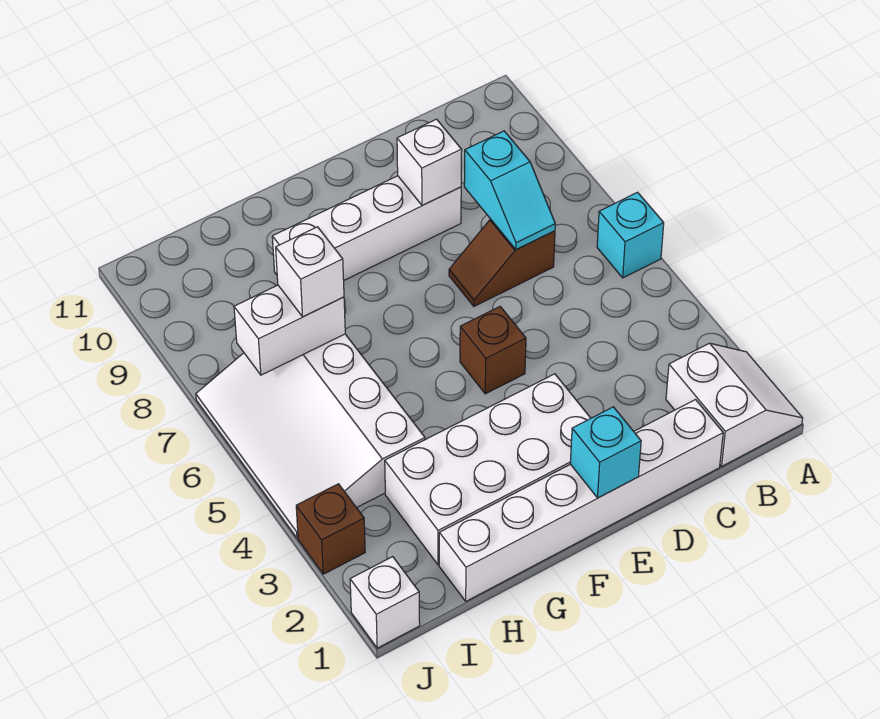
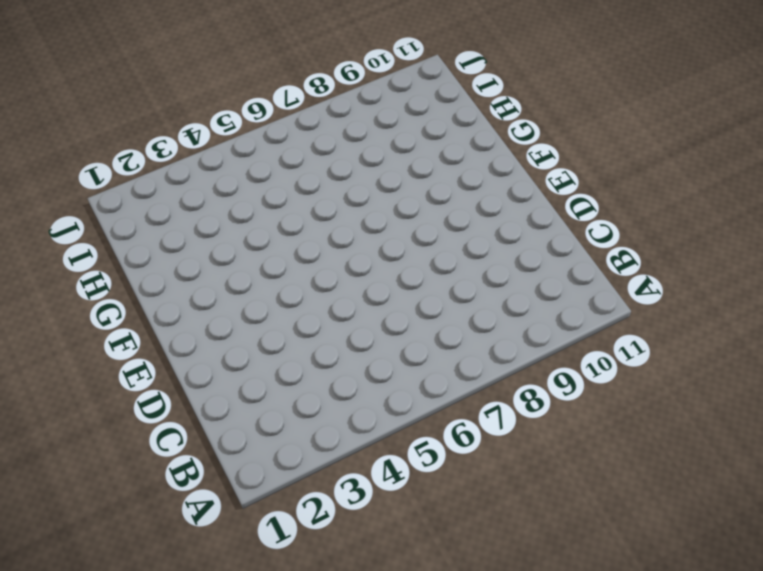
none -> white 2x2 slope [666,343,803,466]
none -> cyan 1x1 brick [597,192,664,278]
none -> white 1x6 brick [439,400,723,601]

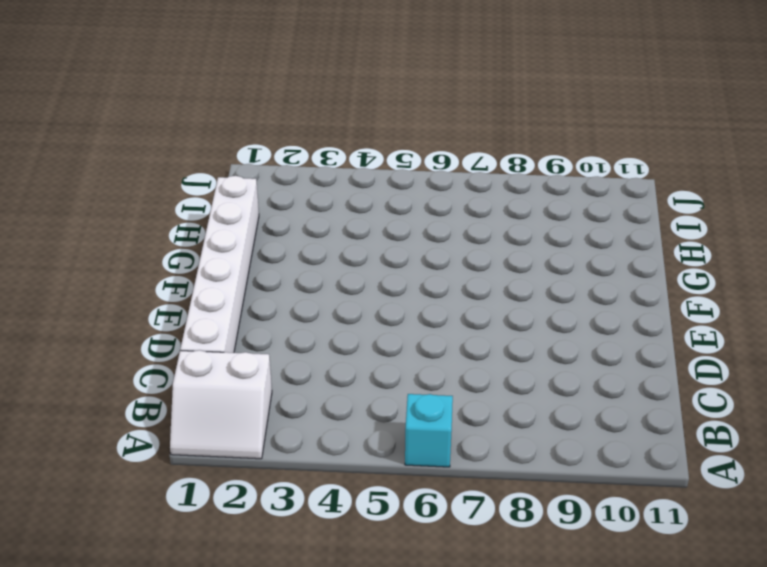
none -> brown 1x2 slope [449,219,555,306]
none -> white 1x4 brick [272,176,461,280]
none -> white 2x4 brick [385,374,591,565]

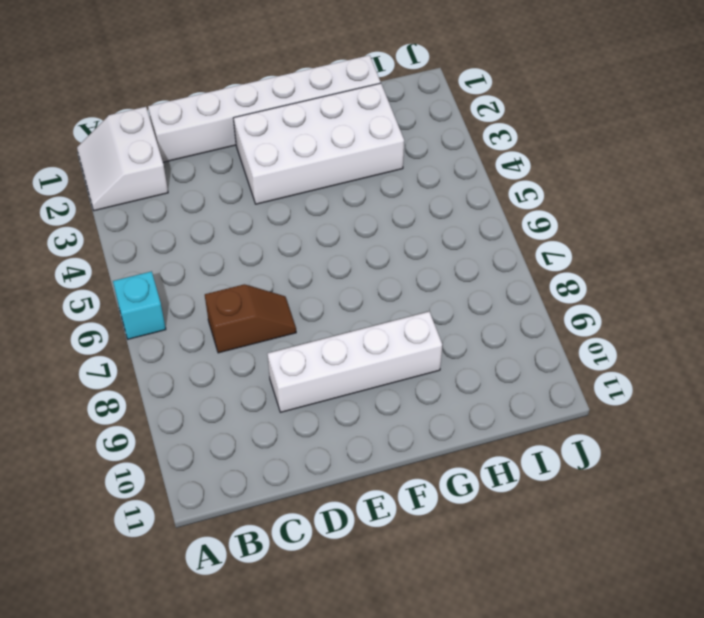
none -> brown 1x1 brick [460,307,526,394]
none -> white 3x4 slope [196,334,425,538]
none -> white 1x1 brick [350,557,420,648]

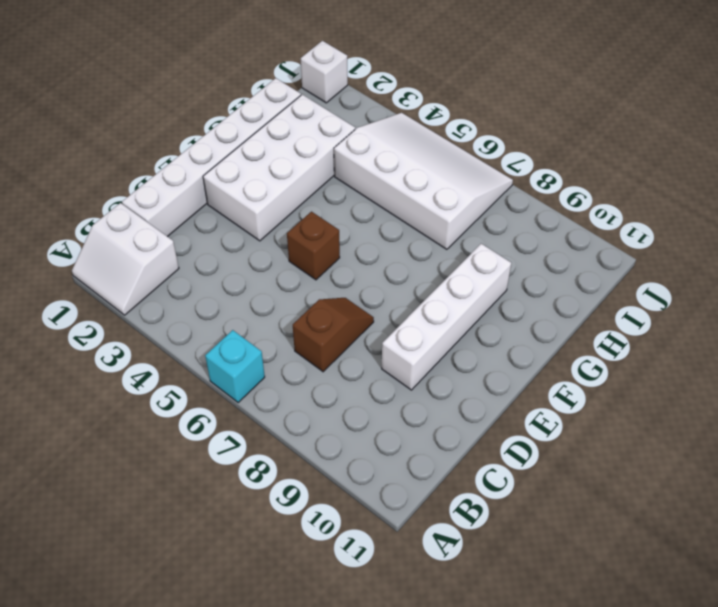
none -> brown 1x1 brick [296,484,365,574]
none -> cyan 1x2 slope [464,131,555,250]
none -> white 1x1 brick [397,119,462,206]

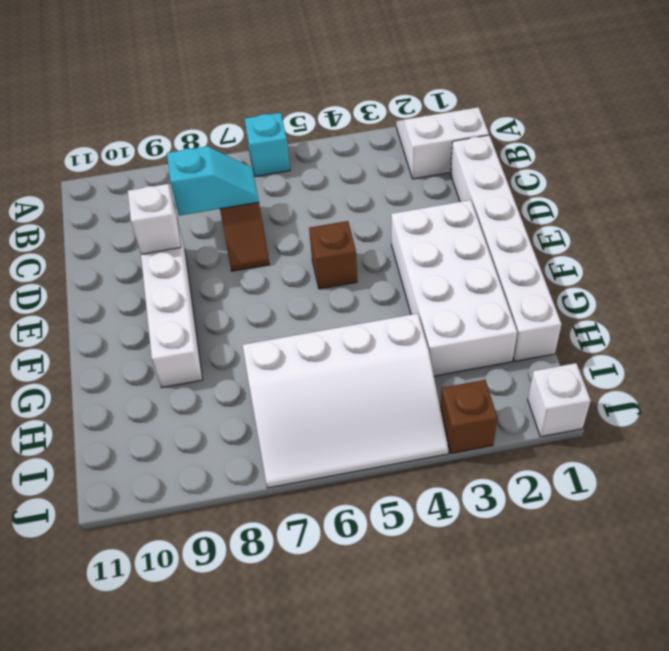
none -> cyan 1x1 brick [570,407,641,498]
none -> white 1x2 brick [234,285,345,375]
none -> white 1x1 brick [276,227,344,317]

